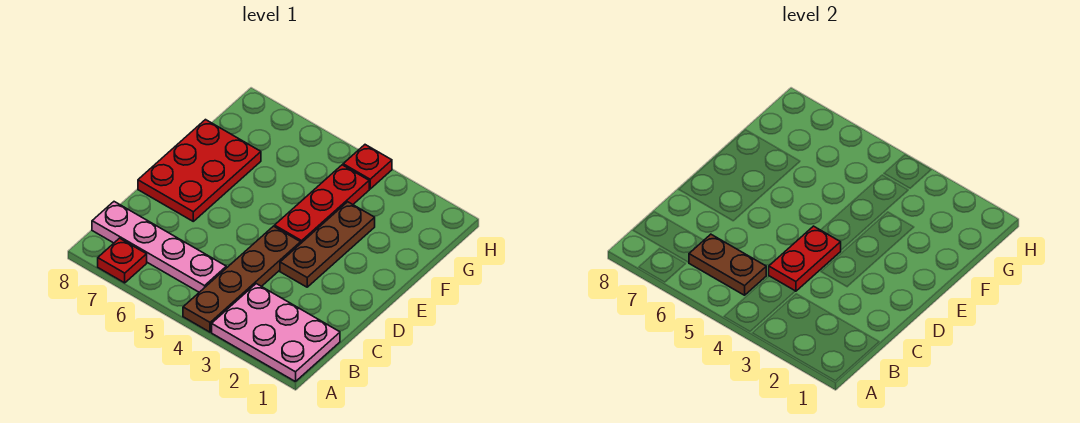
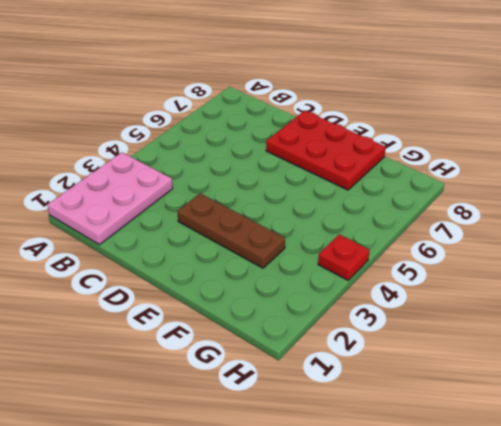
none -> brown 1x4 plate [183,226,301,332]
none -> red 1x1 plate [98,238,147,283]

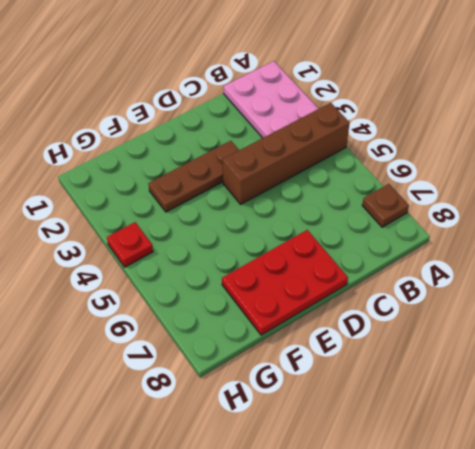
brown 1x4 brick [223,103,350,204] -> brown 1x4 plate [183,226,301,332]
brown 1x1 plate [362,184,409,227] -> red 1x1 plate [98,238,147,283]
none -> pink 1x4 plate [92,202,226,292]
none -> red 1x3 plate [275,165,369,243]

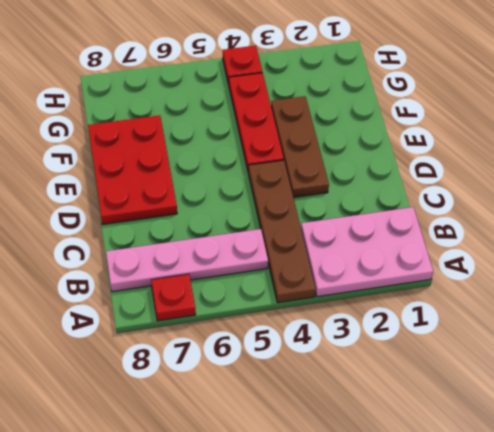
none -> brown 1x2 plate [689,234,766,295]
none -> red 1x2 plate [769,226,841,291]

